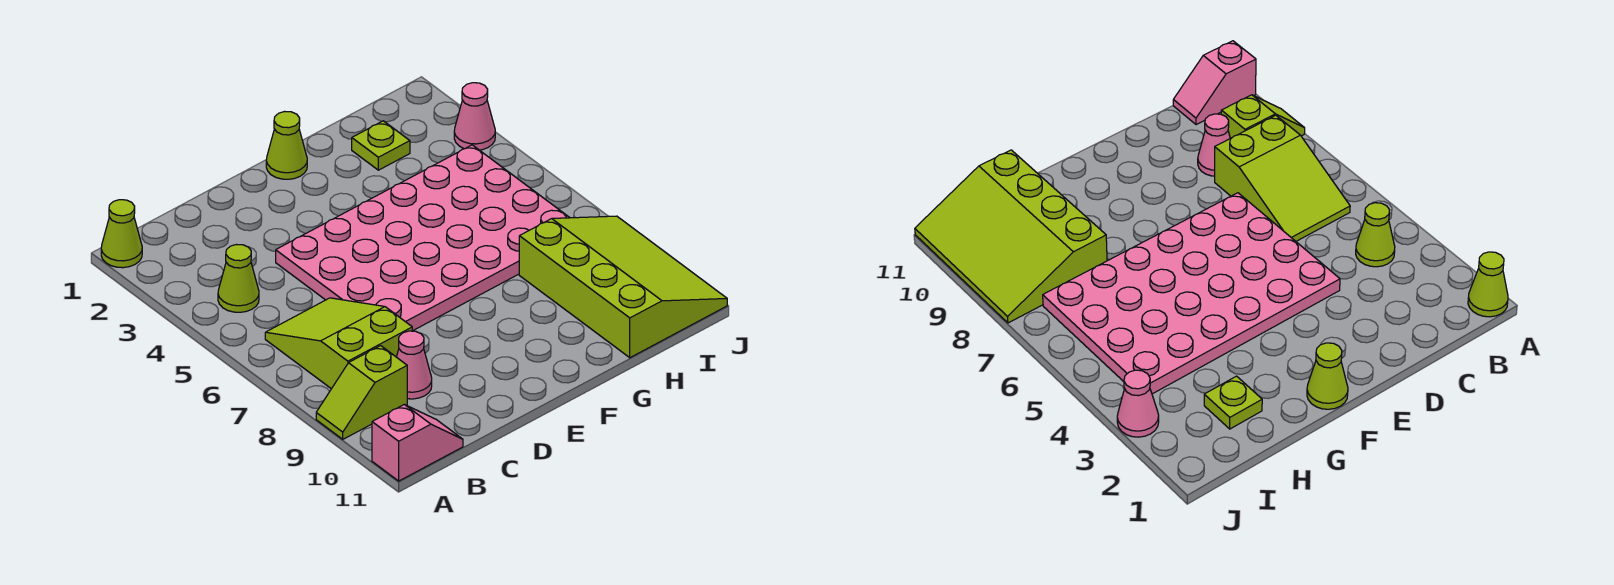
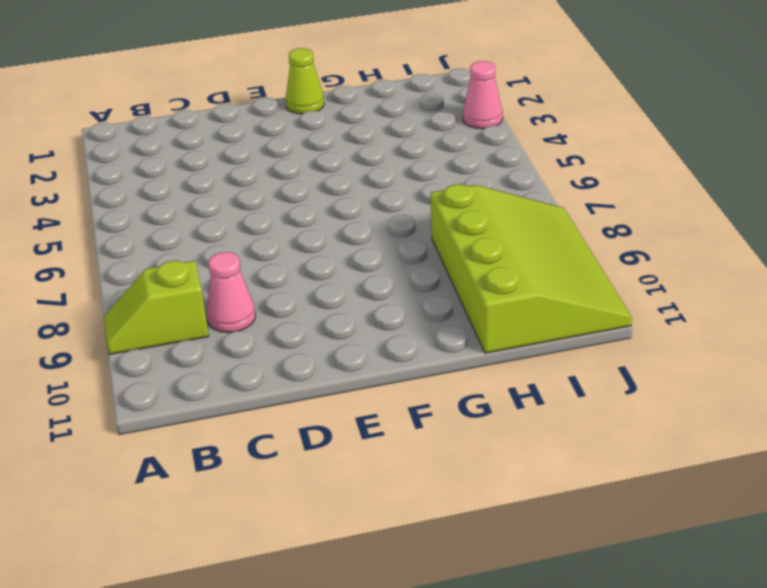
none -> lime 1x1 cone [101,200,142,268]
none -> pink 1x2 slope [372,405,463,481]

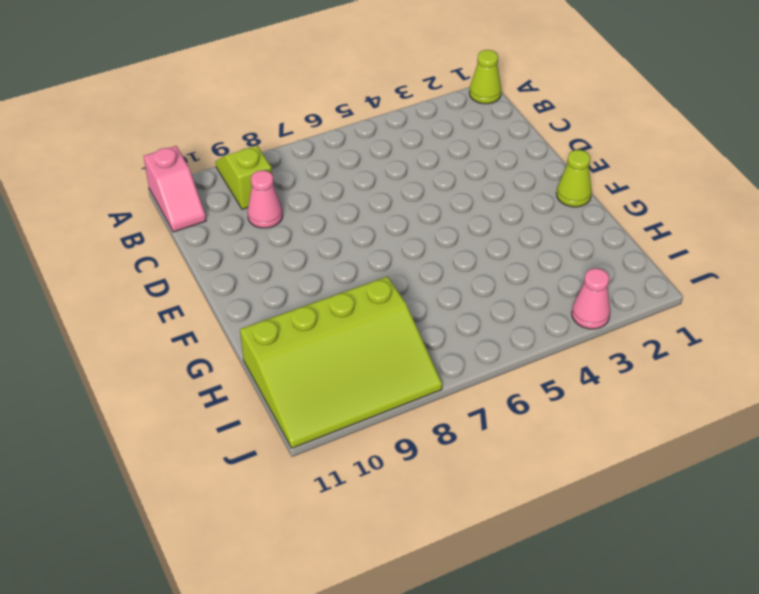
none -> lime 1x1 cone [218,245,259,312]
none -> lime 2x3 slope [265,298,412,389]

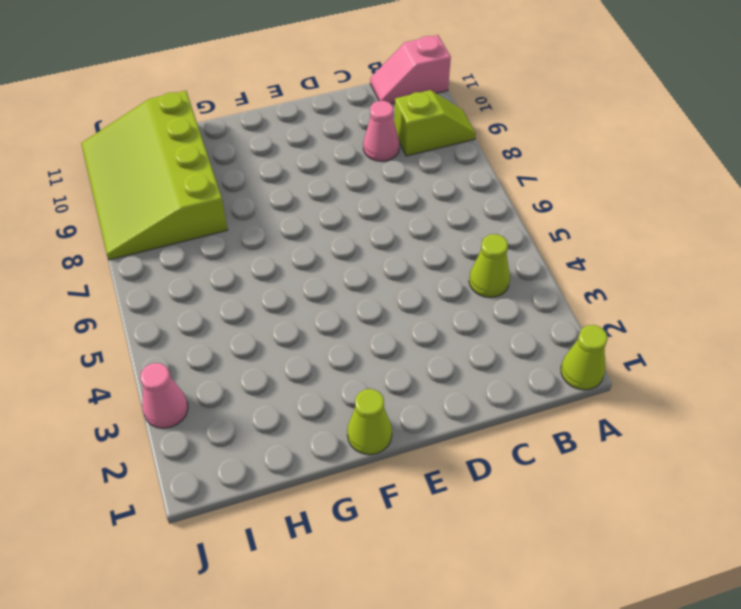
none -> lime 2x3 slope [265,298,412,389]
none -> pink 4x6 plate [276,145,570,331]

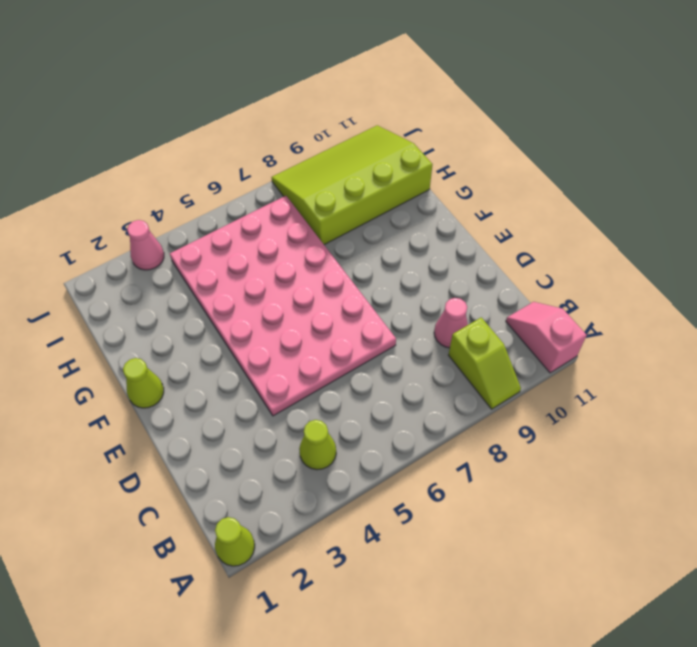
none -> lime 2x3 slope [265,298,412,389]
none -> lime 1x1 plate [352,121,410,170]

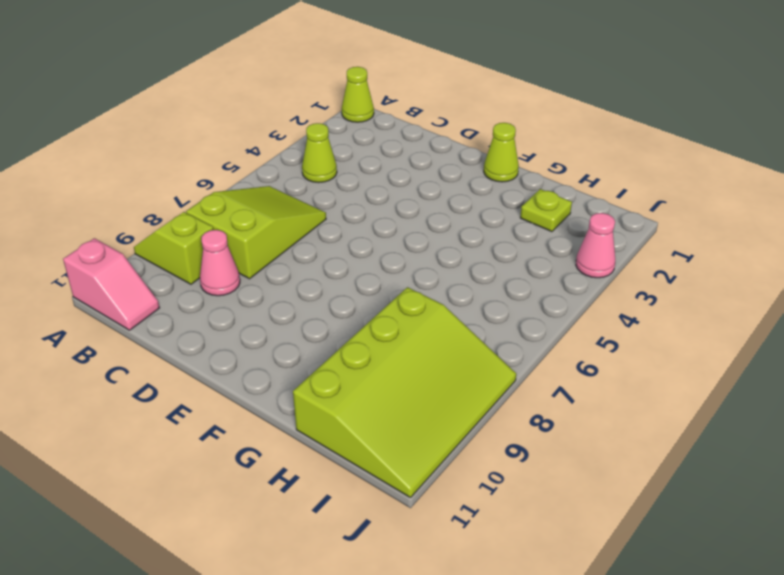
none -> pink 4x6 plate [276,145,570,331]

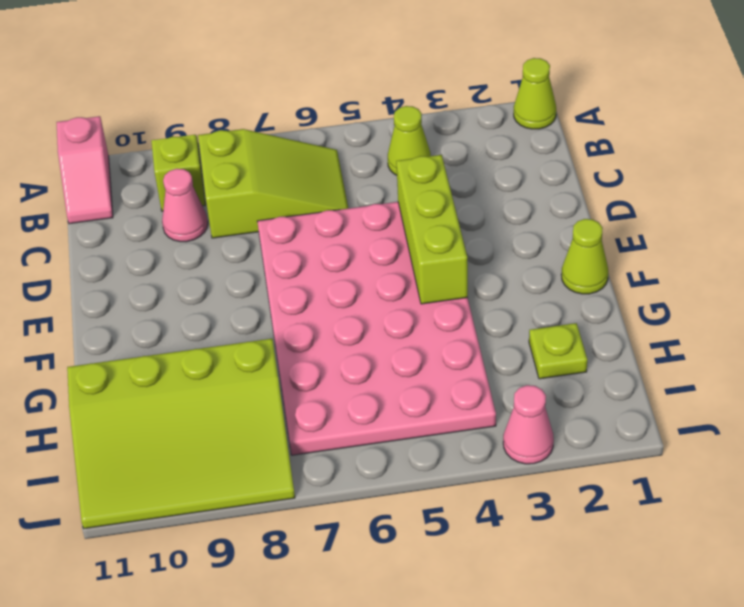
lime 1x3 brick [396,155,468,304] -> none

